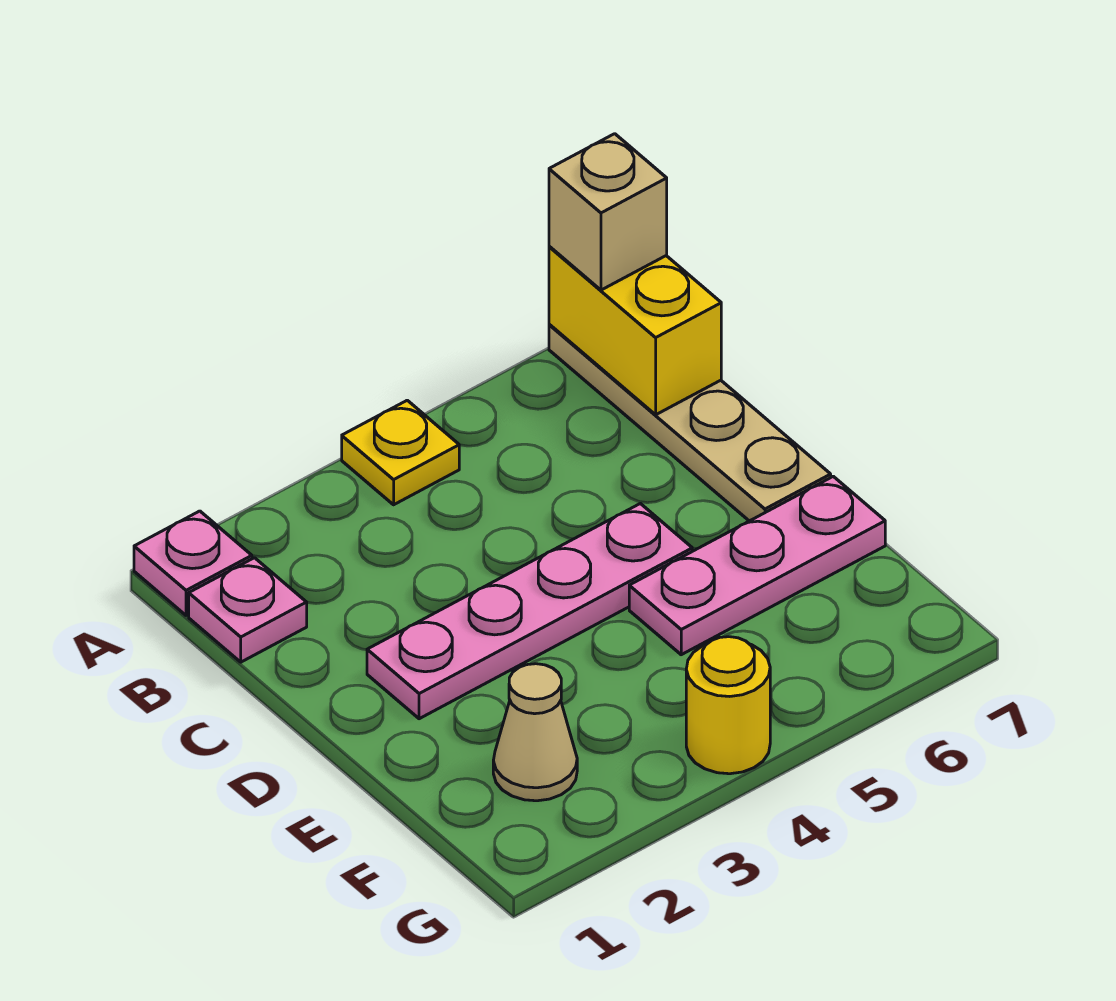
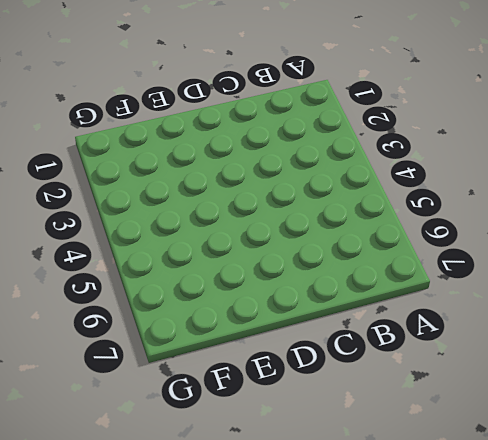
none -> pink 1x1 plate [134,511,252,615]
none -> yellow 1x1 plate [342,400,459,505]

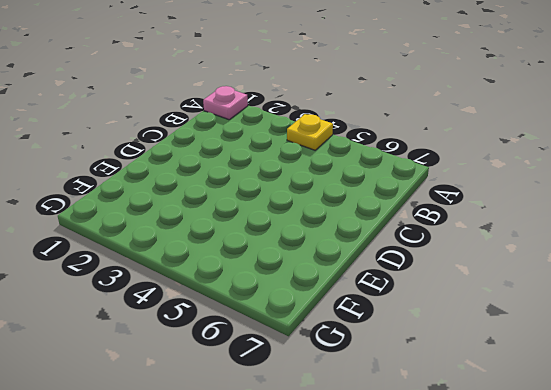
none -> tan 1x4 plate [549,324,831,521]
none -> pink 1x1 plate [189,558,307,662]

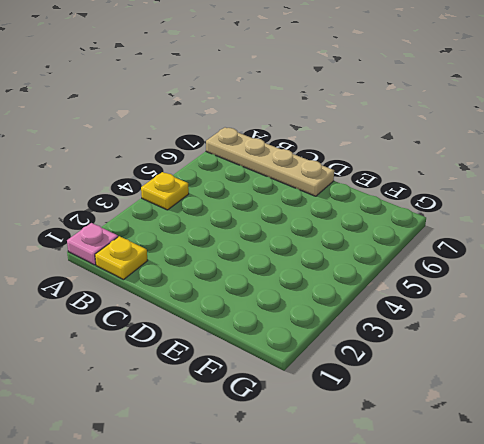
yellow 1x1 plate [95,236,148,280] -> pink 1x1 plate [189,558,307,662]
none -> pink 1x4 plate [367,504,692,719]
none -> pink 1x3 plate [629,476,885,655]

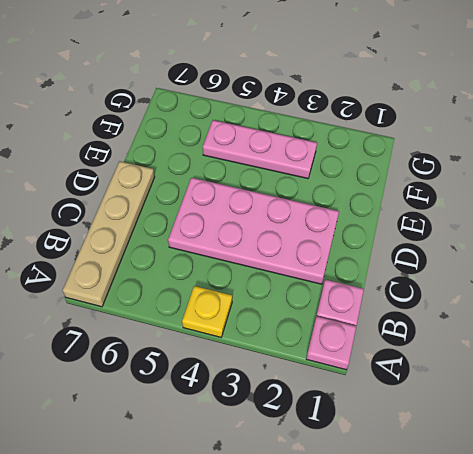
pink 2x4 plate [168,178,339,284] -> pink 1x4 plate [367,504,692,719]
pink 1x3 plate [203,120,317,179] -> pink 1x3 plate moved to [629,476,885,655]
none -> tan 1x1 cone [493,664,577,801]
none -> yellow 1x1 round brick [686,637,770,774]

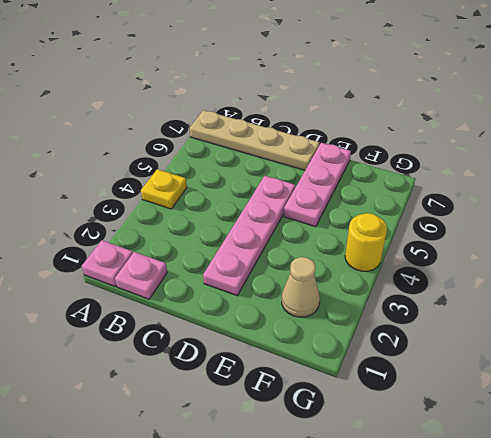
none -> yellow 1x2 brick [549,246,721,415]
none -> tan 1x1 brick [549,134,667,290]

